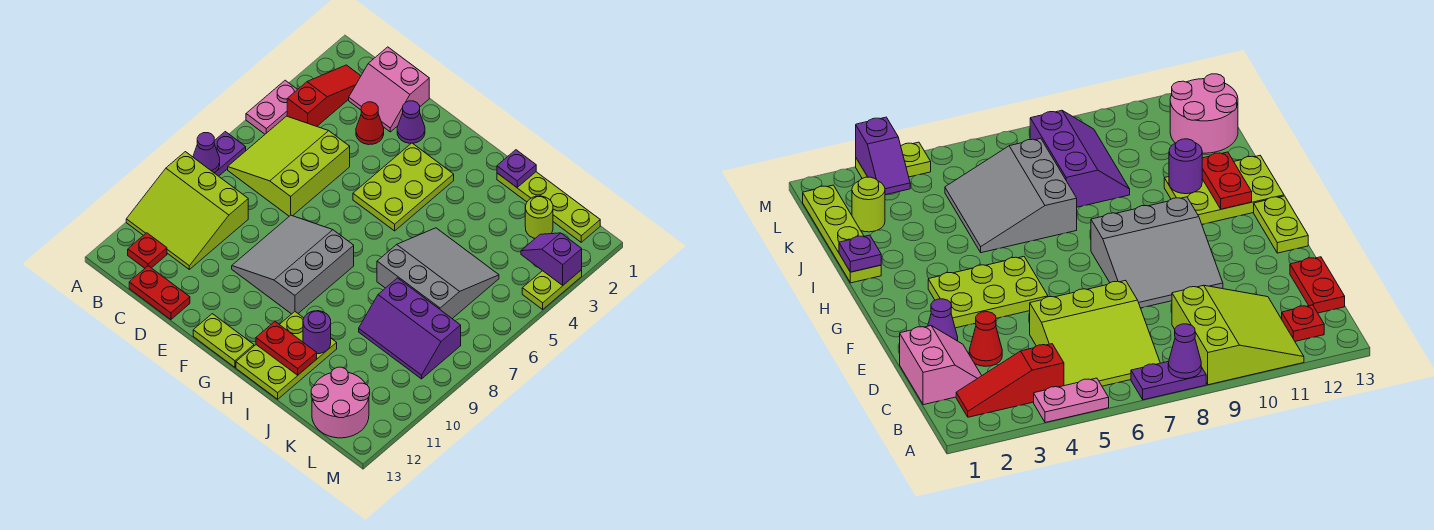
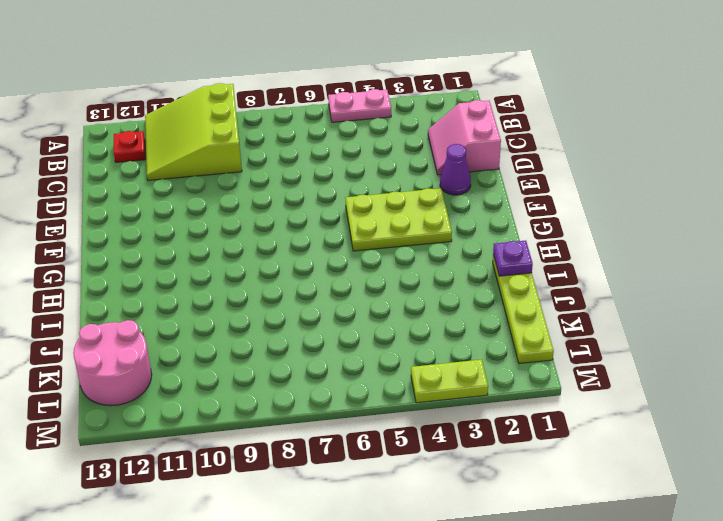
none -> purple 1x2 plate [214,132,246,176]
none -> red 1x3 slope [287,65,361,126]
none -> lime 3x3 slope [228,116,350,216]

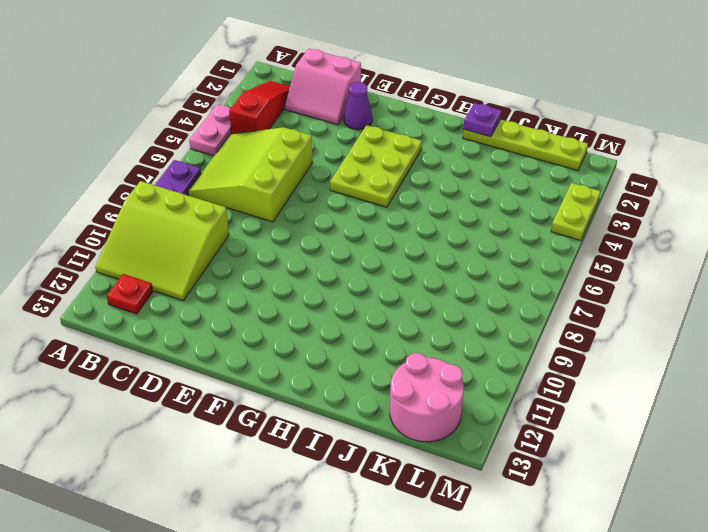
none -> red 1x2 plate [129,266,190,320]
none -> red 1x1 cone [356,102,384,145]
none -> grey 3x3 slope [232,215,354,314]

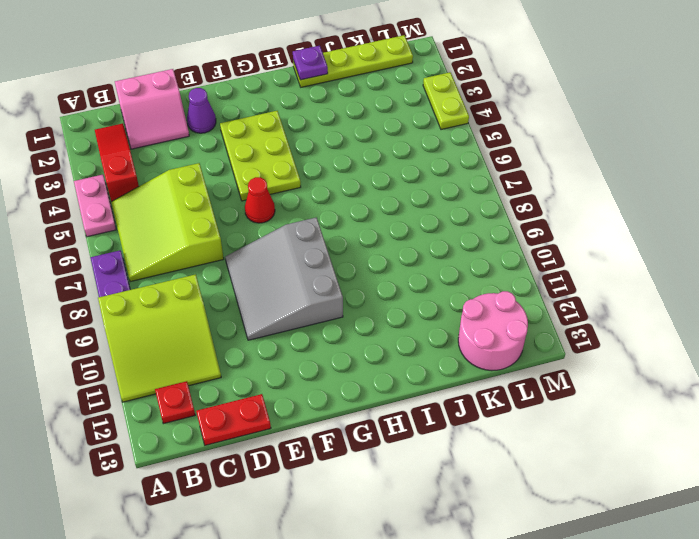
red 1x1 cone [245,177,275,223] -> red 1x1 cone moved to [356,102,384,145]
none -> lime 1x2 plate [193,314,254,367]
none -> lime 2x3 plate [236,312,337,399]
none -> grey 3x3 slope [377,228,499,319]

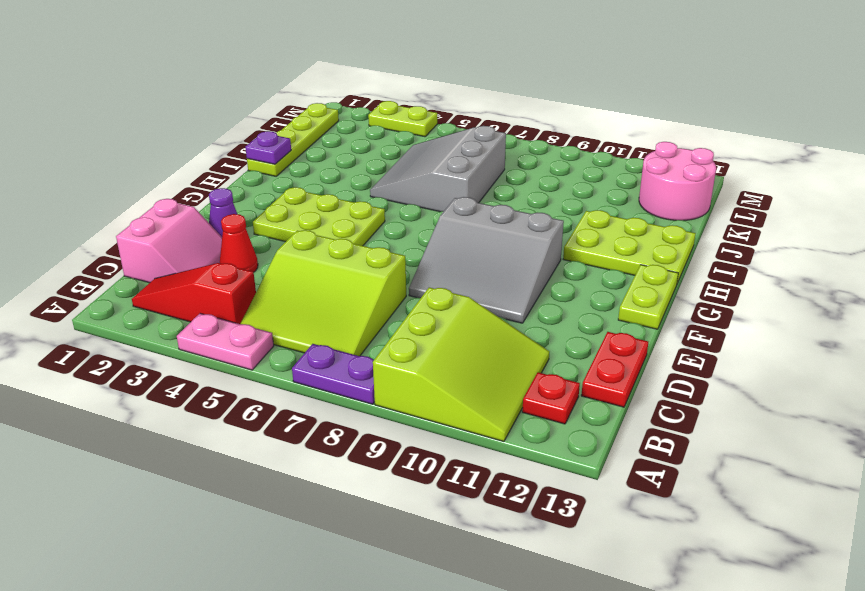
none -> purple 2x3 slope [359,278,461,379]
none -> lime 1x1 round brick [525,196,553,238]
none -> purple 1x1 cone [193,133,220,173]

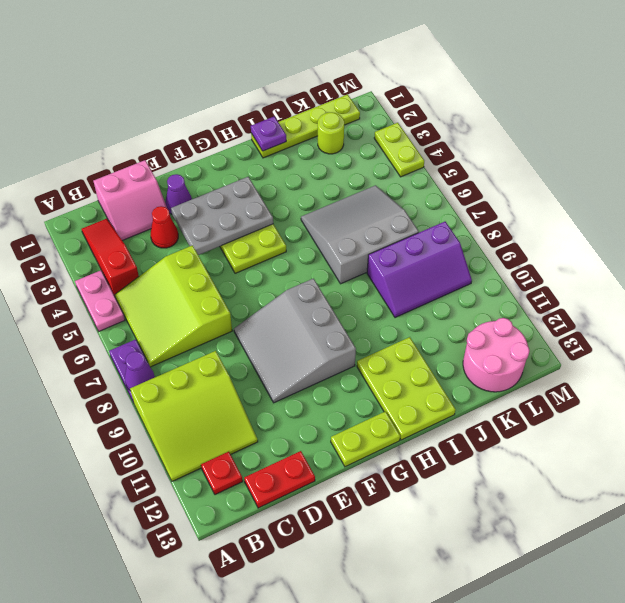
grey 2x3 plate [171,177,273,255] -> none
none -> red 1x2 plate [256,322,317,375]
none -> purple 1x1 round brick [303,311,331,354]
none -> purple 1x2 slope [521,233,582,286]

